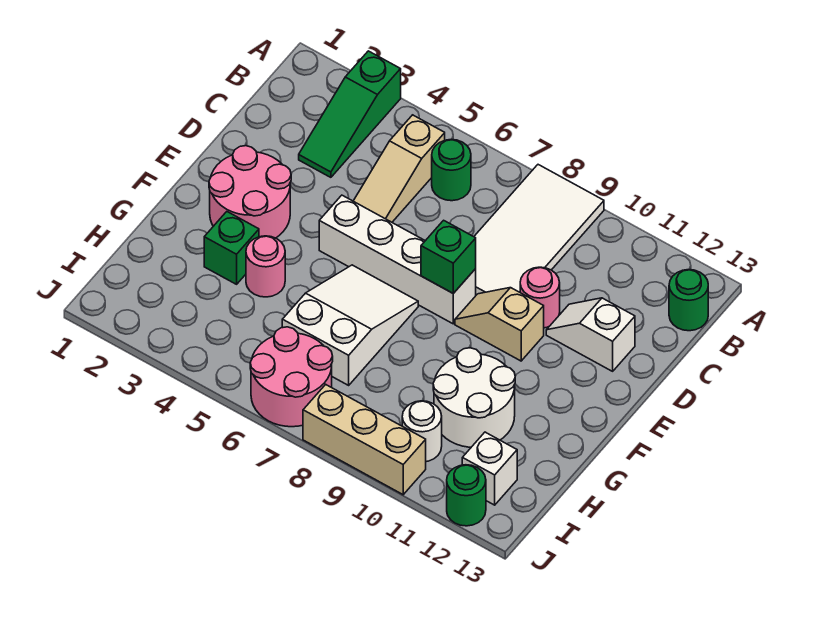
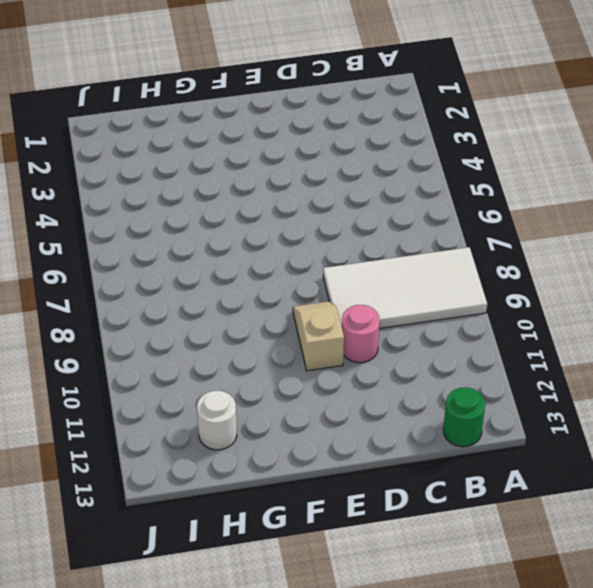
white 1x1 round brick [197,391,237,450] -> white 1x1 round brick moved to [402,401,442,462]
none -> green 1x3 slope [299,51,401,177]
none -> tan 1x3 slope [354,115,445,222]
none -> green 1x1 round brick [432,139,471,201]

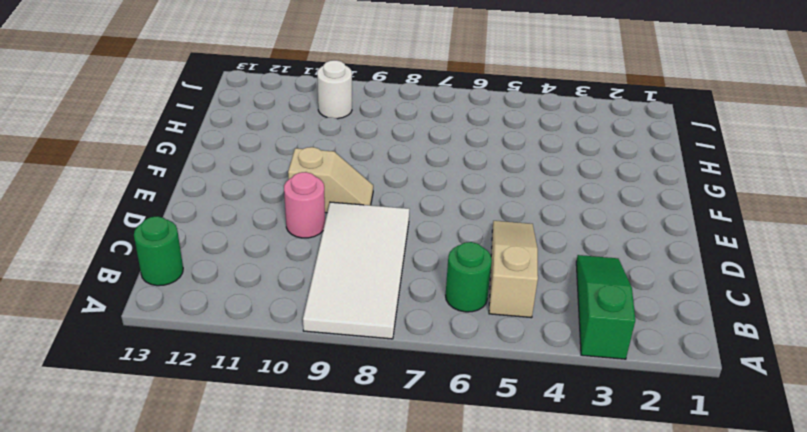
none -> white 1x2 slope [546,298,635,371]
none -> pink 2x2 round brick [209,146,291,238]
none -> white 1x4 brick [319,195,476,324]

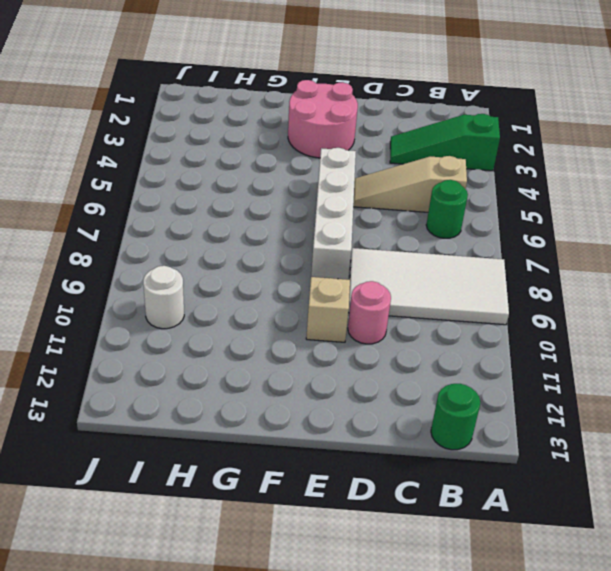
none -> white 1x2 slope [546,298,635,371]
none -> white 2x3 slope [282,265,418,385]
none -> green 1x1 brick [204,212,259,284]

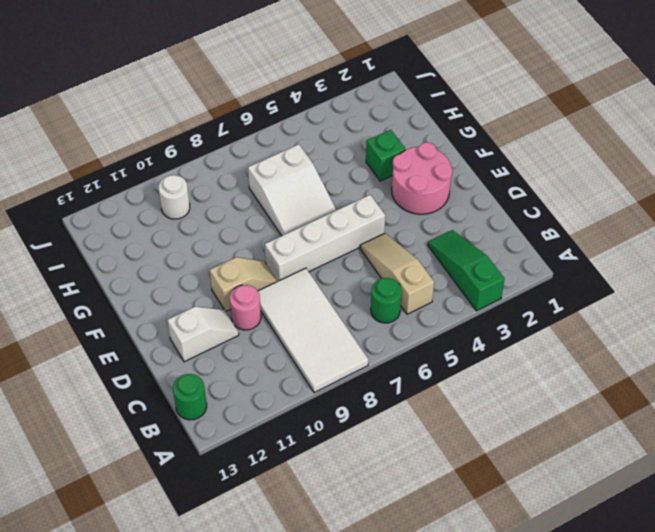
none -> pink 1x1 round brick [246,236,285,297]
none -> white 2x2 round brick [433,348,515,447]
none -> pink 2x2 round brick [250,327,333,427]

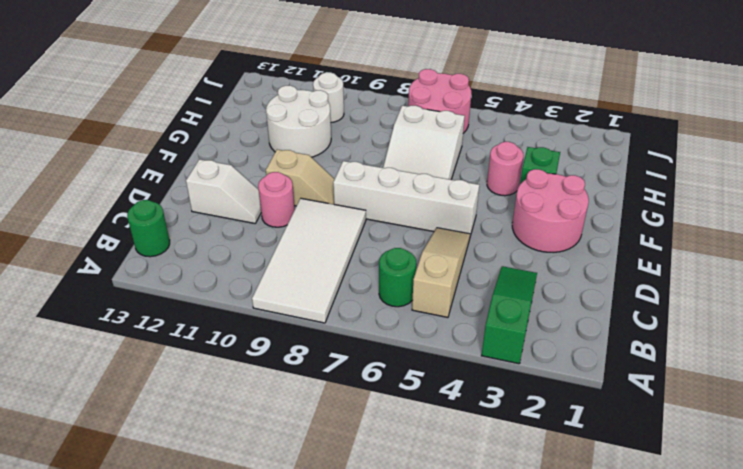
none -> white 1x1 brick [462,432,517,505]
none -> tan 1x3 brick [303,385,426,495]
none -> green 1x1 round brick [447,465,486,526]

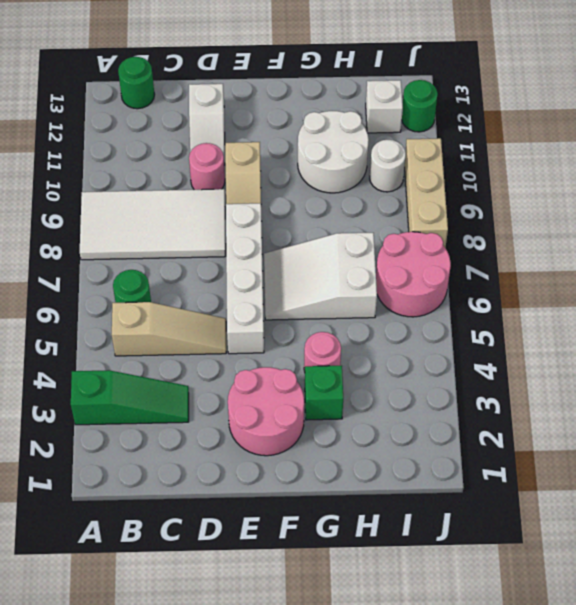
none -> green 1x1 brick [421,220,476,293]

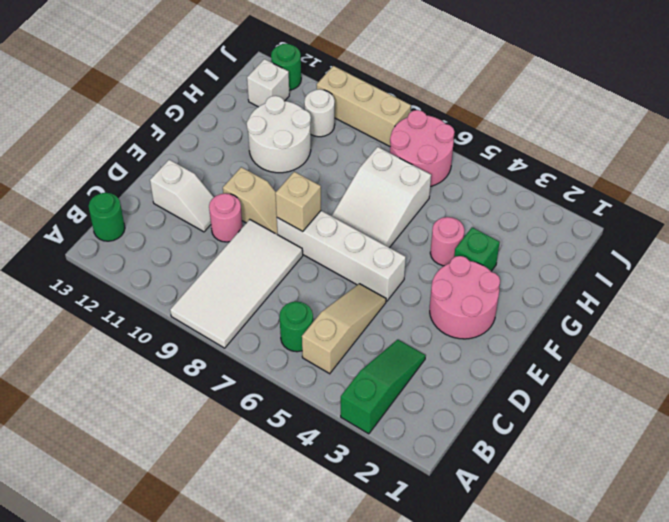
tan 1x1 brick [275,172,321,232] -> green 1x1 brick [421,220,476,293]

